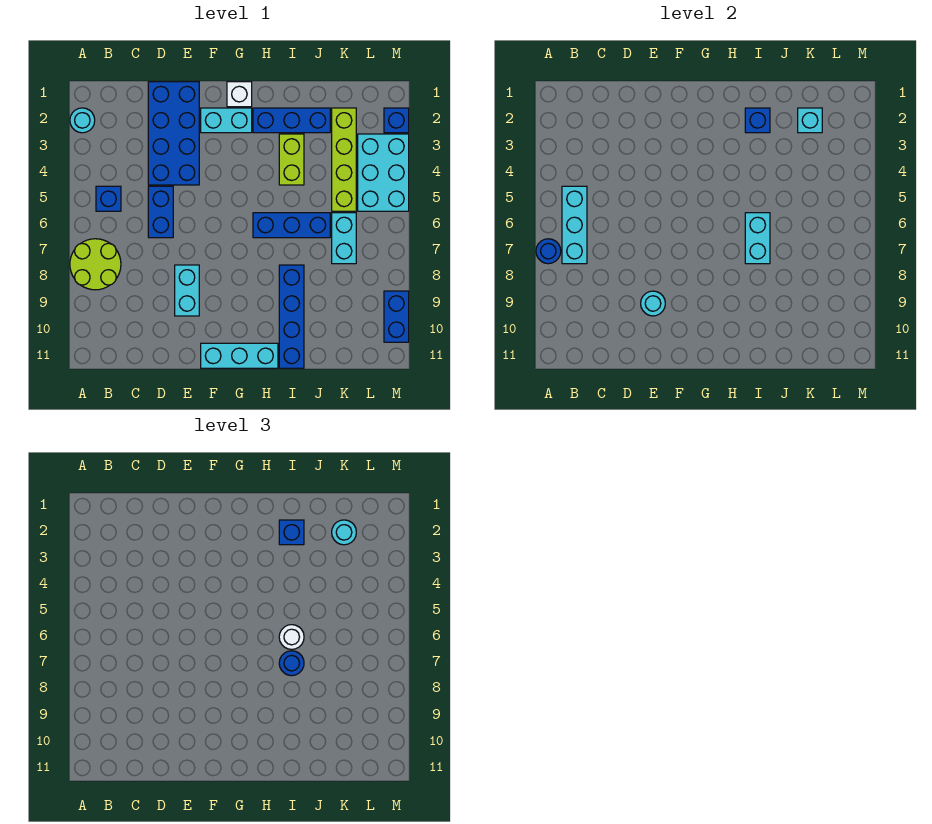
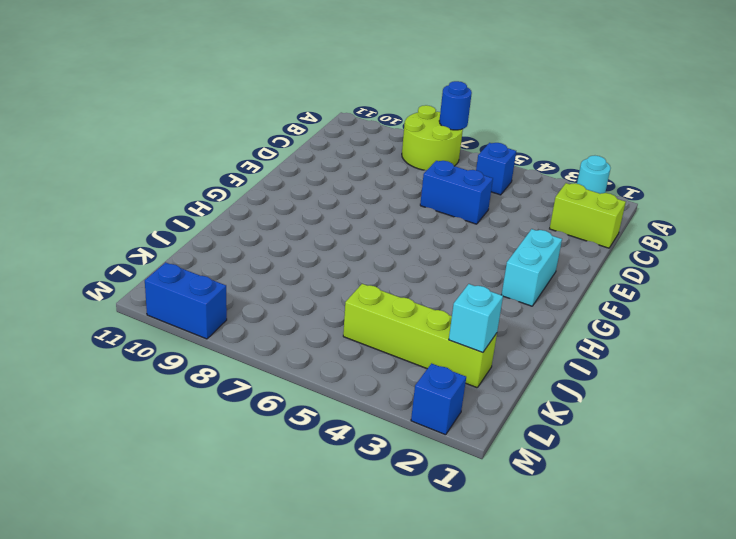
lime 1x2 brick [550,183,626,248] -> lime 1x2 brick moved to [279,134,304,185]
none -> blue 2x4 brick [148,82,199,185]
none -> cyan 1x2 brick [175,265,199,316]
none -> cyan 1x3 brick [201,343,278,368]

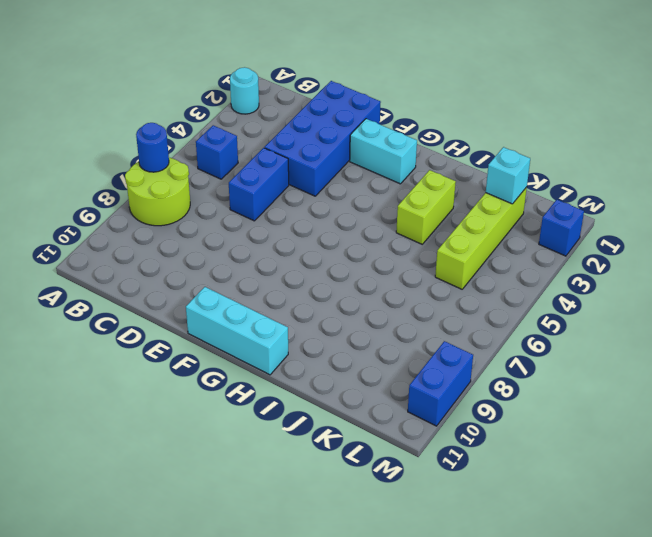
none -> cyan 1x2 brick [175,265,199,316]
none -> white 1x1 brick [227,82,252,107]
none -> blue 1x3 brick [253,108,330,133]

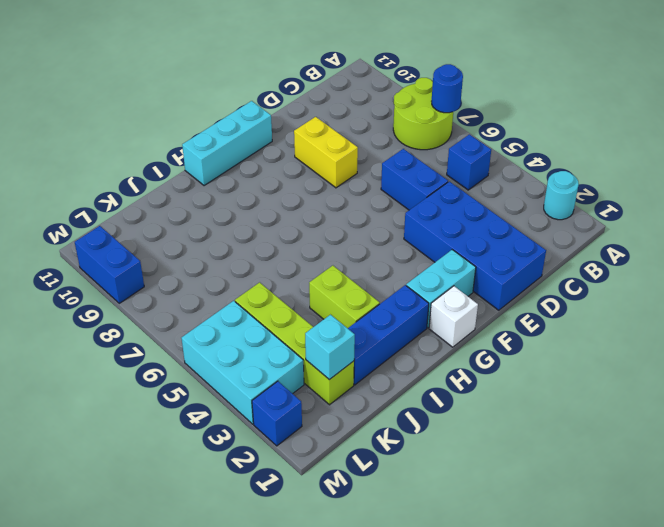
yellow 1x2 brick [294,117,358,188] -> cyan 1x2 brick [175,265,199,316]
none -> blue 1x3 brick [253,213,330,238]
none -> blue 1x4 brick [279,265,304,368]
none -> cyan 1x2 brick [332,213,356,264]

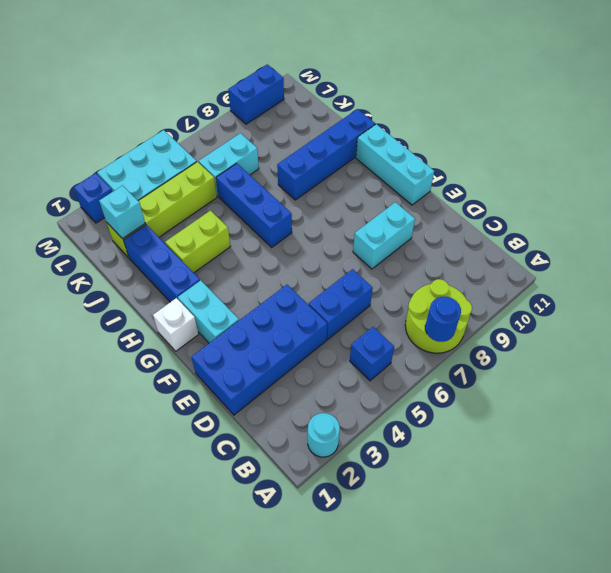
none -> cyan 1x3 brick [562,186,587,264]
none -> cyan 1x1 round brick [641,291,665,316]
none -> blue 1x1 brick [745,108,770,133]

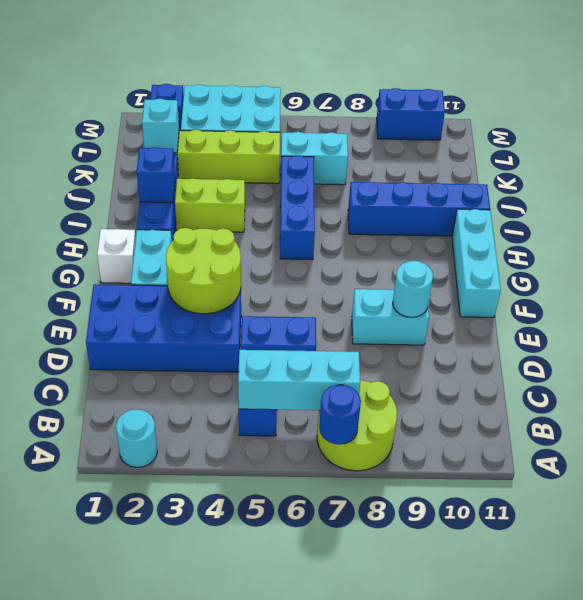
lime 2x2 round brick [166,228,241,314] -> none
none -> cyan 1x2 brick [745,213,770,264]
none -> blue 1x1 brick [279,520,304,545]
none -> white 1x1 round brick [279,625,304,649]

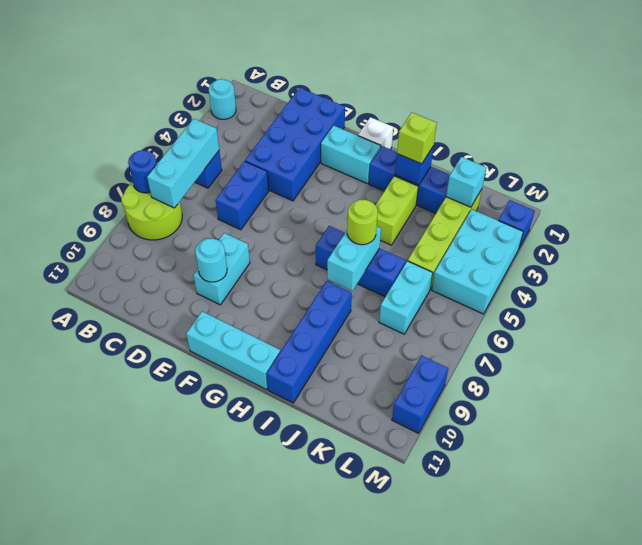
lime 1x1 brick [397,113,437,164] -> blue 1x1 brick [279,520,304,545]
lime 1x1 round brick [347,200,378,245] -> white 1x1 round brick [279,625,304,649]
none -> blue 1x1 round brick [279,651,304,676]
none -> cyan 1x1 round brick [332,520,356,545]

